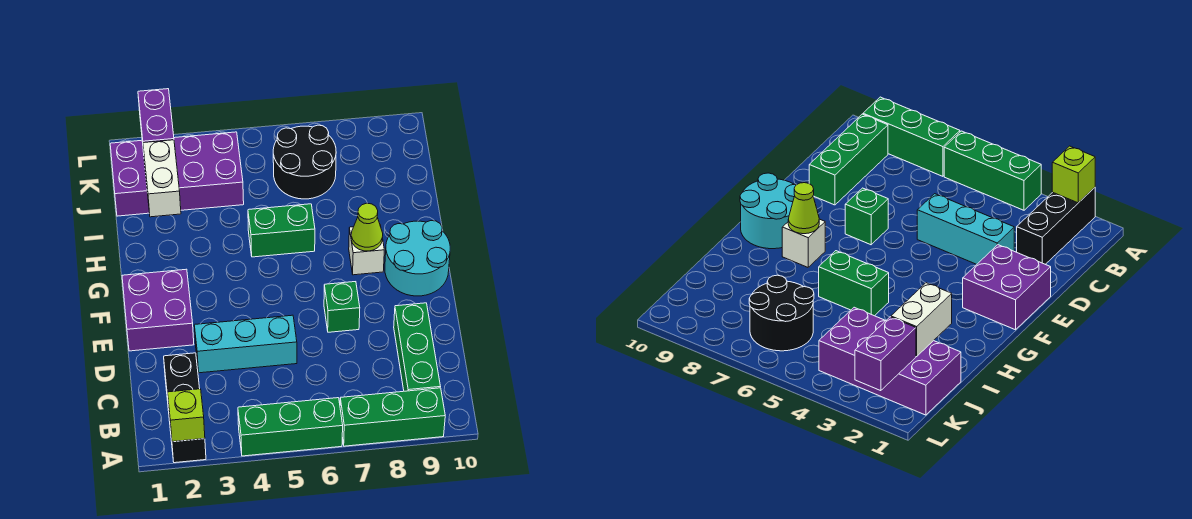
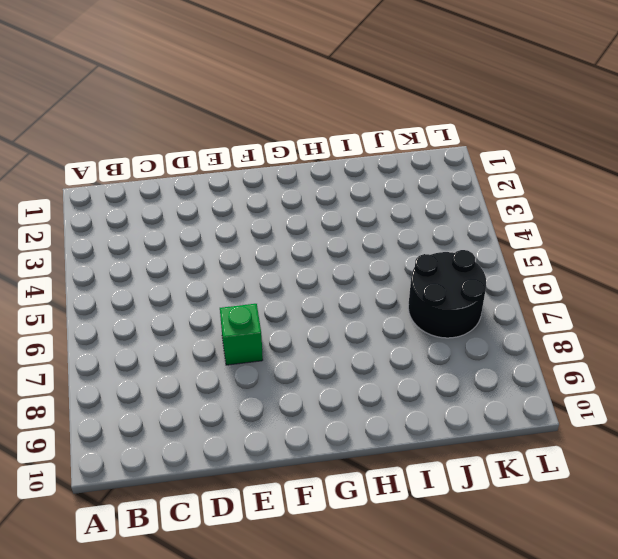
none -> black 1x3 brick [164,353,206,463]
none -> green 1x3 brick [238,398,343,456]
none -> green 1x3 brick [340,388,445,446]

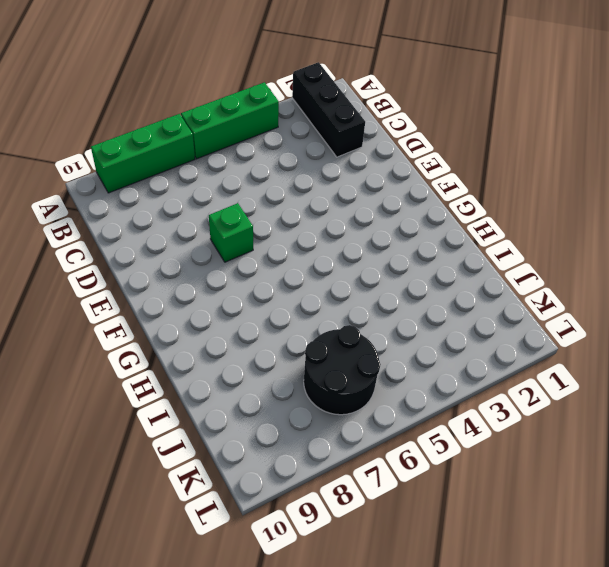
none -> green 1x3 brick [394,303,440,391]
none -> cyan 1x3 brick [194,315,297,373]
none -> purple 2x2 brick [122,269,194,351]

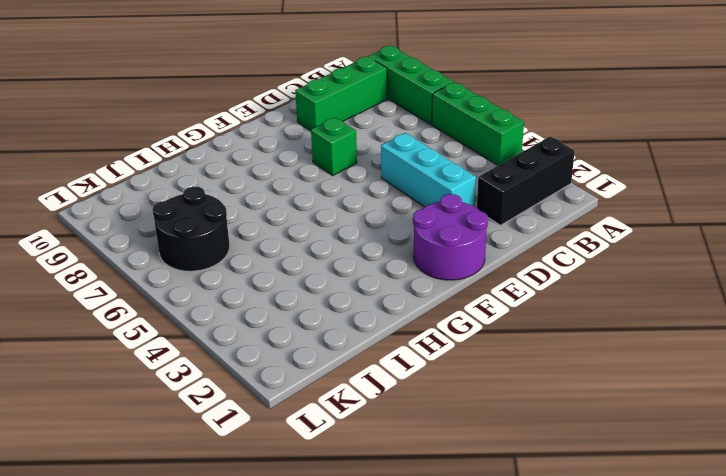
purple 2x2 round brick [413,194,488,280] -> purple 2x2 brick [122,269,194,351]
none -> cyan 2x2 round brick [385,221,450,296]
none -> white 1x1 brick [349,225,384,275]
none -> green 1x2 brick [248,204,315,257]

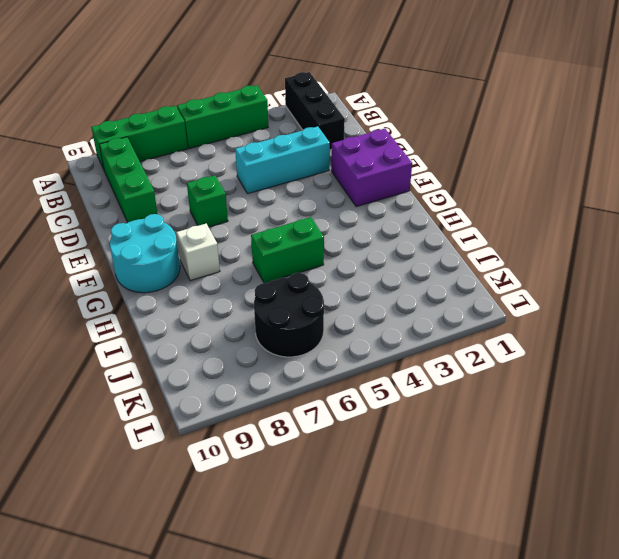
none -> purple 2x4 brick [110,132,244,216]
none -> lime 1x1 brick [168,389,205,442]
none -> lime 1x1 cone [351,203,383,251]

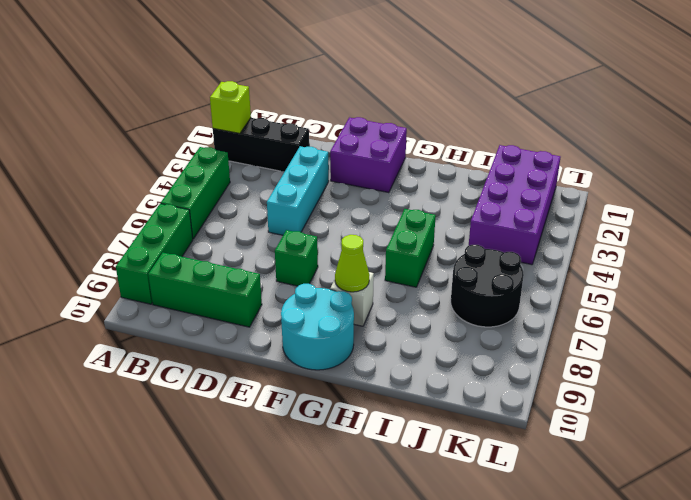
none -> white 1x2 brick [143,140,181,217]
none -> purple 1x2 brick [138,89,174,152]

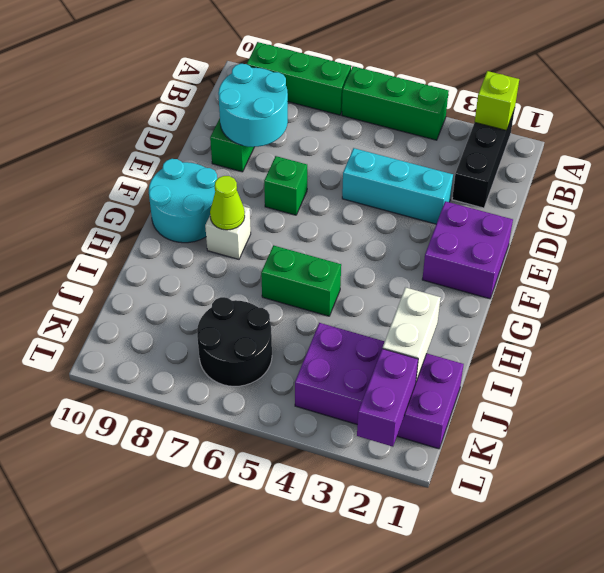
cyan 2x2 round brick [218,64,288,147] -> none

